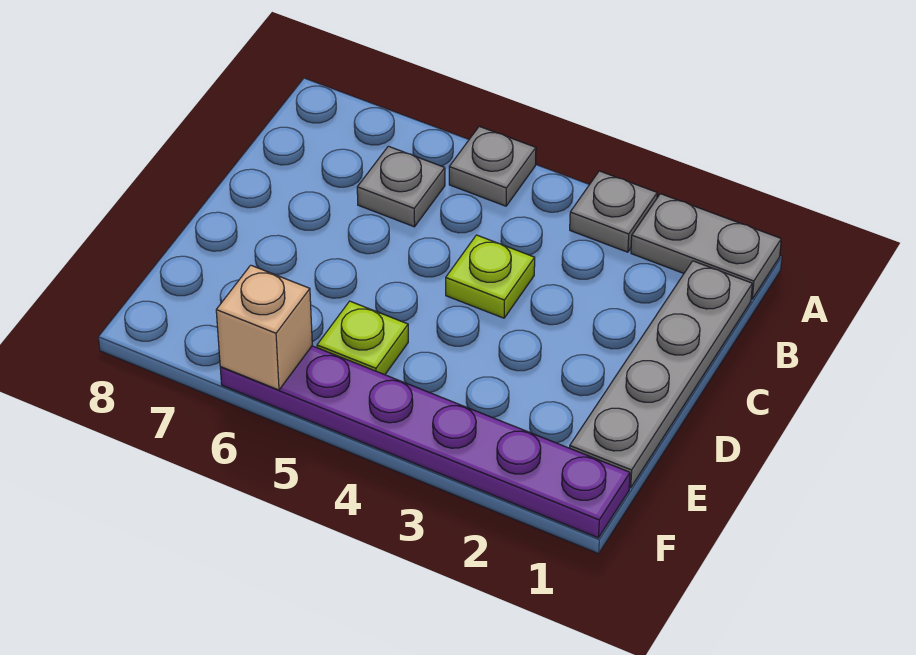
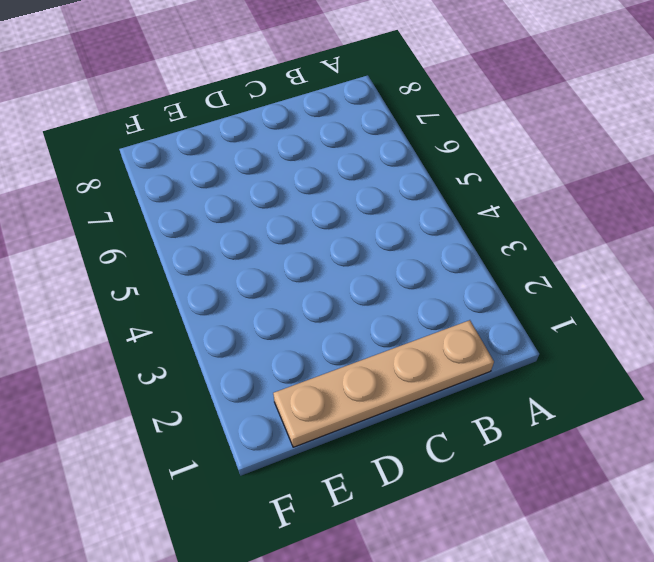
tan 1x4 plate [273,320,494,447] -> grey 1x4 plate [570,261,752,488]
none -> grey 1x2 plate [631,194,781,299]
none -> grey 1x1 plate [570,171,657,252]

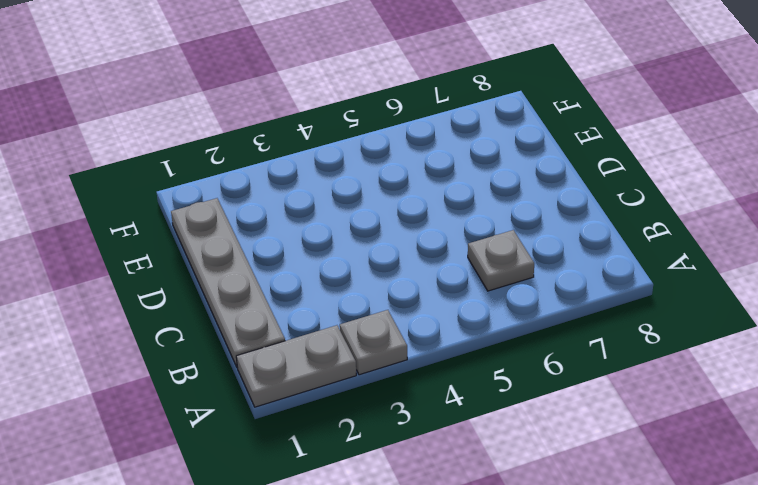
none -> grey 1x1 plate [449,126,536,206]
none -> lime 1x1 plate [446,235,535,318]

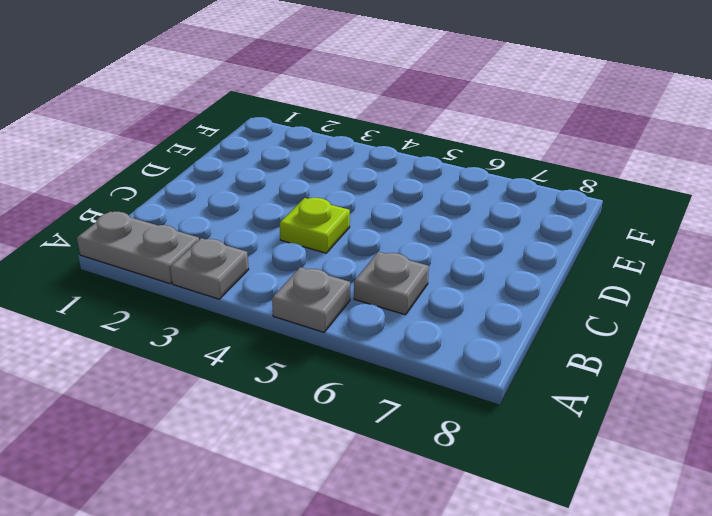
none -> grey 1x4 plate [570,261,752,488]
none -> lime 1x1 plate [317,301,408,375]

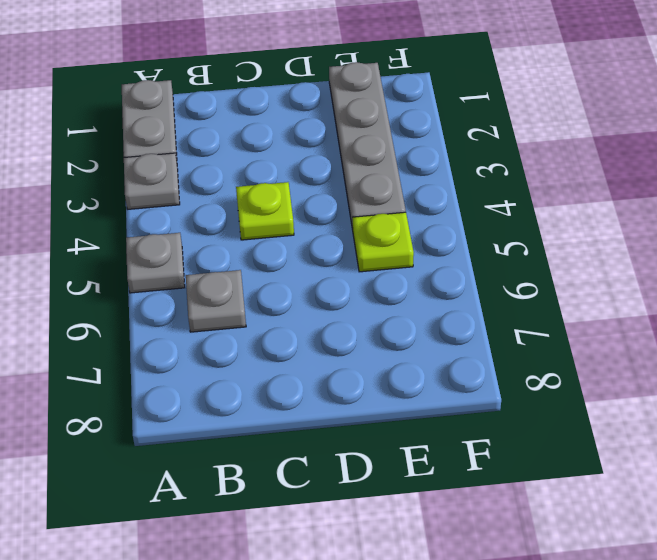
grey 1x4 plate [329,62,406,230] -> grey 1x4 plate turned to [570,261,752,488]
none -> purple 1x6 plate [220,346,630,538]
none -> tan 1x1 brick [216,265,312,390]

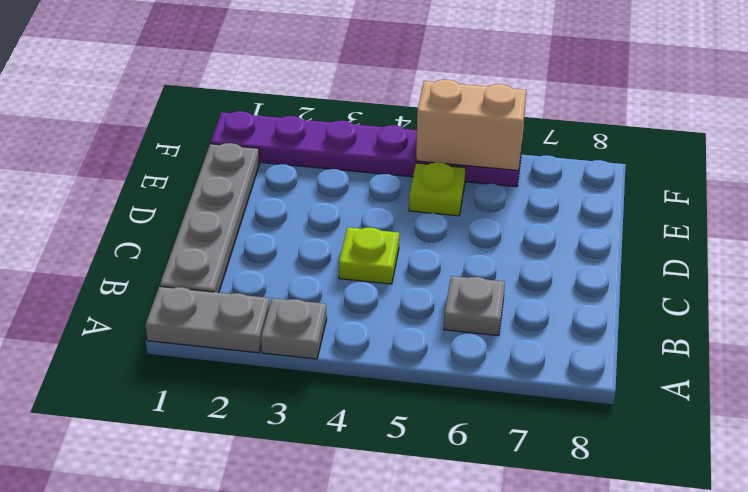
tan 1x2 brick [416,80,526,170] -> tan 1x1 brick [216,265,312,390]
none -> grey 1x1 plate [449,126,536,206]

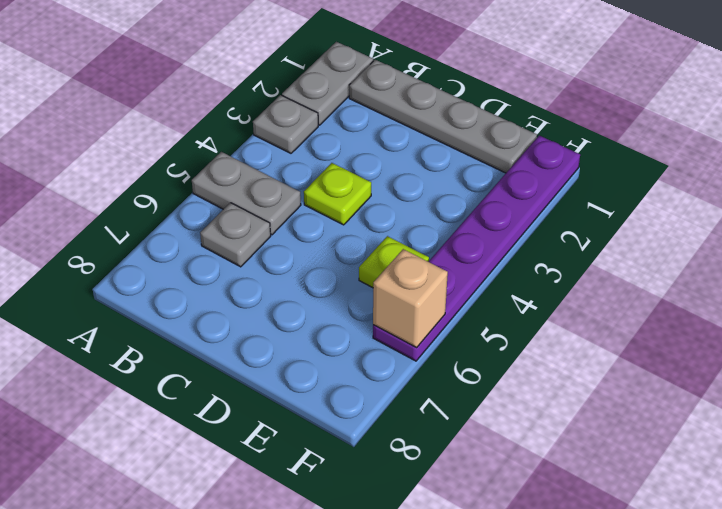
grey 1x2 plate [192,152,301,235] -> grey 1x1 plate [449,126,536,206]

